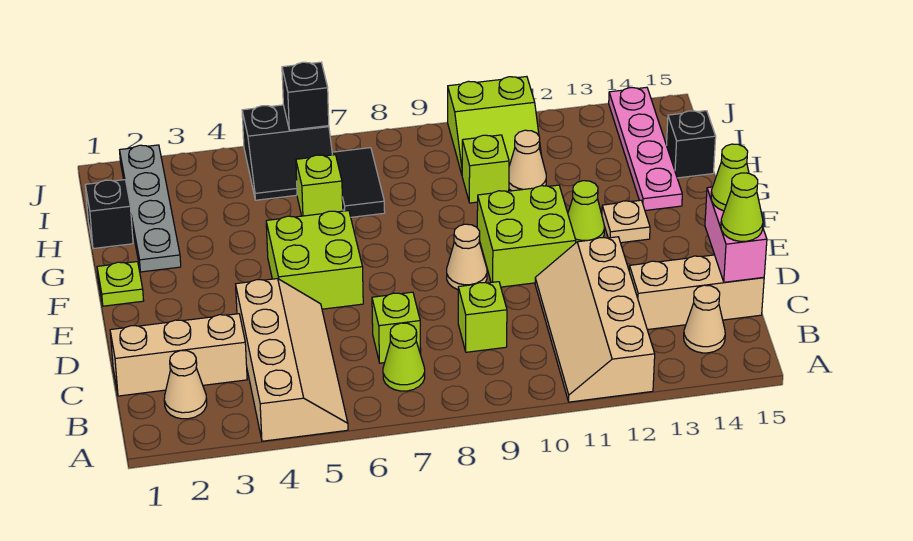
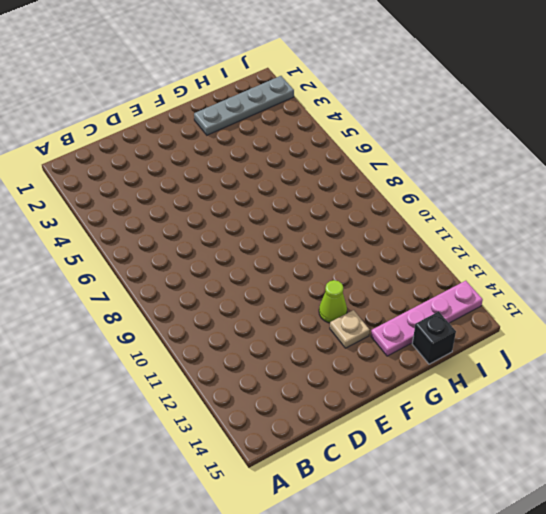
none -> tan 2x4 slope [236,279,348,441]
none -> tan 2x4 slope [535,237,655,402]
none -> tan 1x1 cone [164,350,207,419]

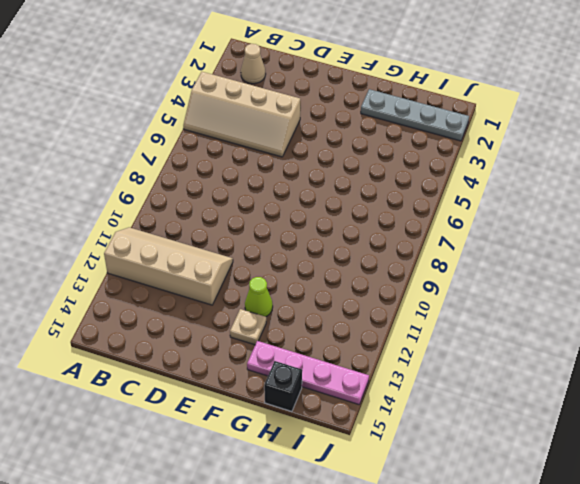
none -> lime 1x1 cone [383,323,425,391]
none -> tan 1x1 cone [684,285,725,353]
none -> tan 1x3 brick [110,314,247,396]

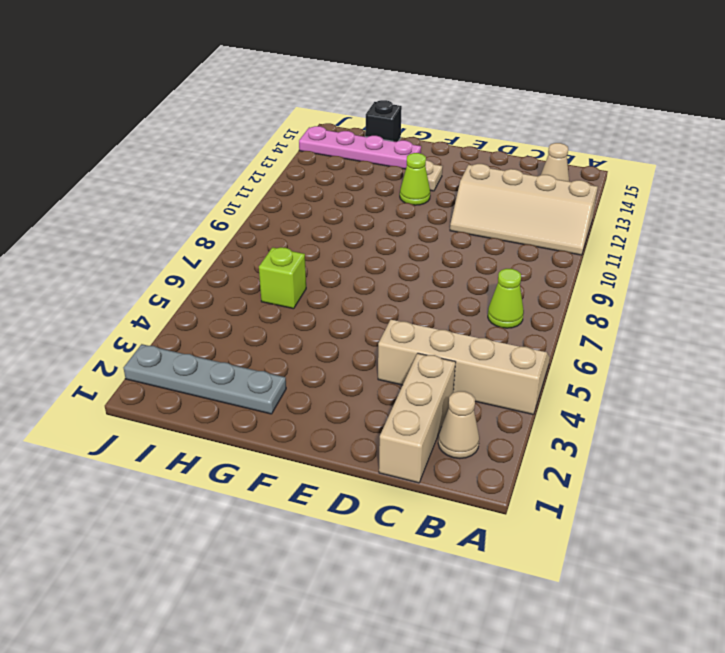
none -> lime 1x1 brick [372,292,421,363]
none -> lime 1x1 brick [458,282,507,352]
none -> tan 1x3 brick [629,255,764,330]

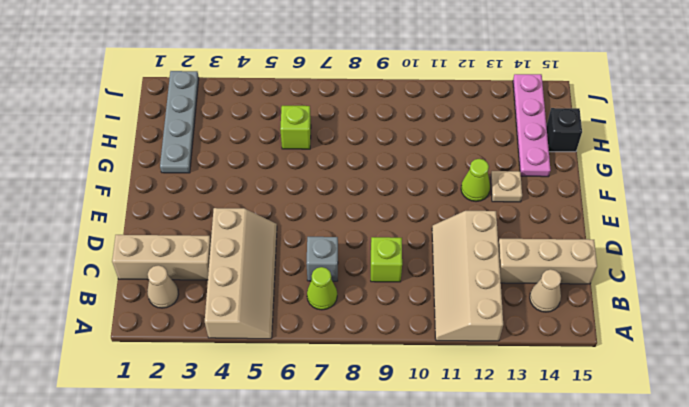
grey 1x1 brick [306,237,338,281] -> lime 1x1 brick [372,292,421,363]
none -> lime 2x2 brick [266,211,363,309]
none -> tan 1x1 cone [447,224,487,290]
none -> lime 2x2 brick [477,185,576,287]

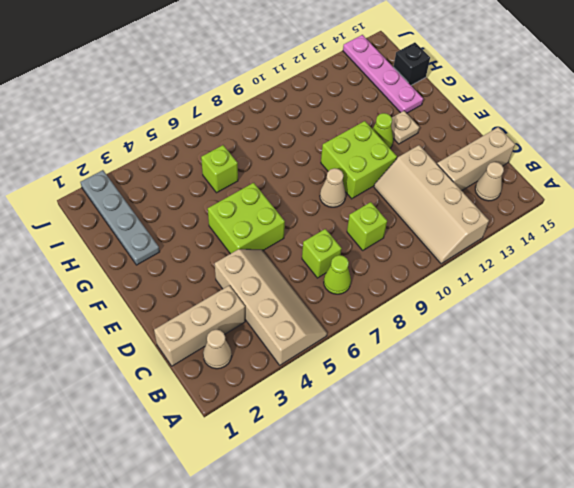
none -> lime 1x1 plate [97,262,144,306]
none -> black 1x1 brick [85,180,133,249]
none -> black 1x2 tile [332,148,385,217]

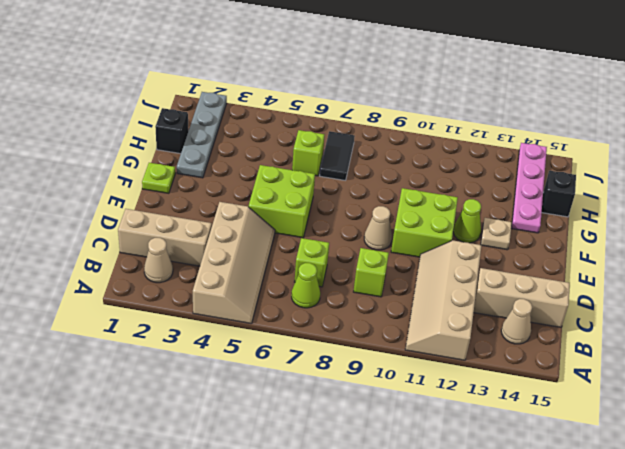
none -> lime 1x1 brick [462,135,509,203]
none -> tan 1x1 cone [509,130,546,191]
none -> black 2x2 slope [242,105,332,200]

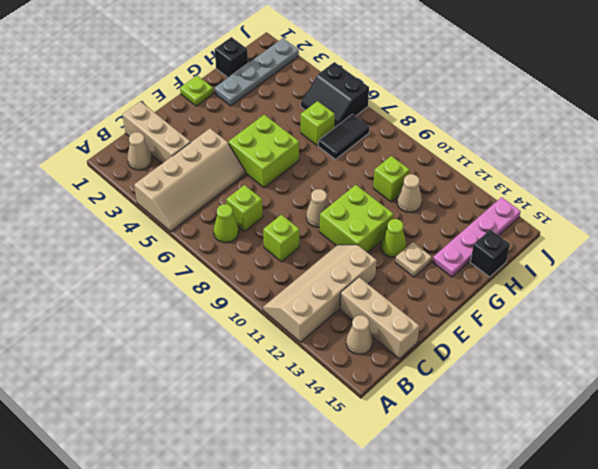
none -> lime 2x2 slope [448,77,541,174]
none -> pink 1x2 brick [705,187,767,282]
none -> black 1x1 brick [282,62,329,130]

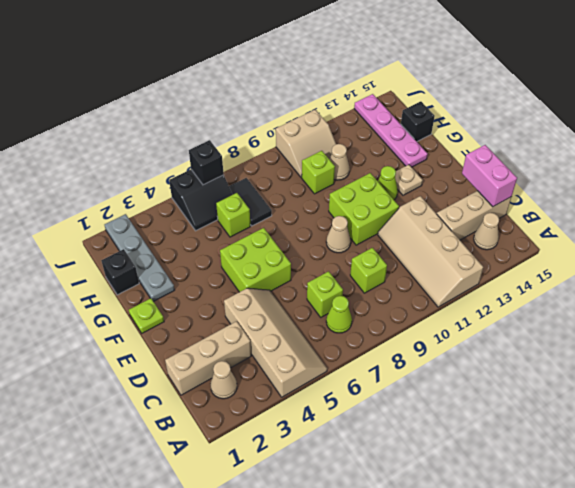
tan 2x2 slope [276,110,336,178] -> lime 2x2 slope [448,77,541,174]
none -> lime 1x1 cone [721,173,763,241]
none -> lime 1x1 cone [711,144,749,211]

